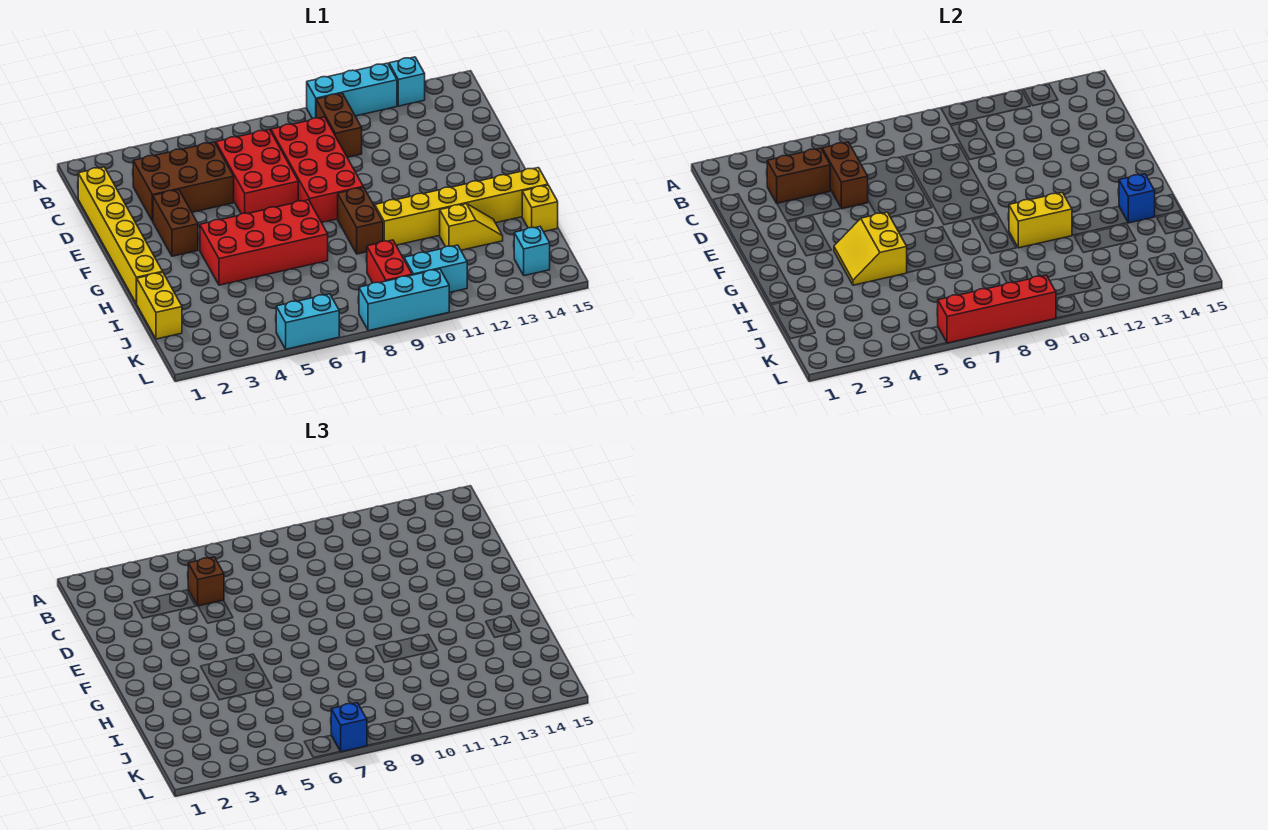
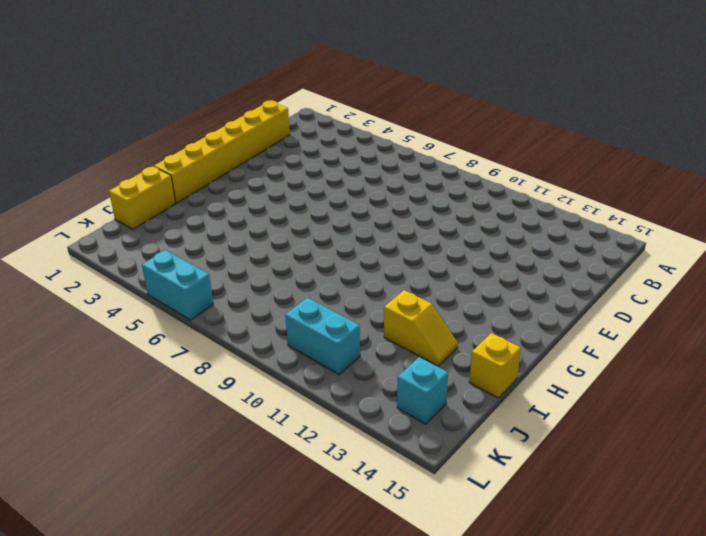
none -> cyan 1x3 brick [307,63,397,119]
none -> cyan 1x1 brick [389,57,425,106]
none -> brown 1x2 brick [316,93,362,157]

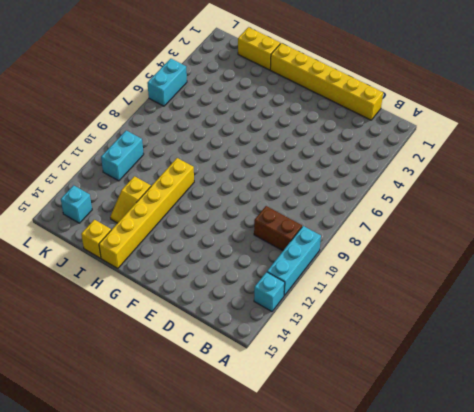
none -> brown 2x3 brick [133,142,234,221]
none -> red 2x3 brick [216,130,298,214]
none -> red 2x4 brick [271,117,363,223]

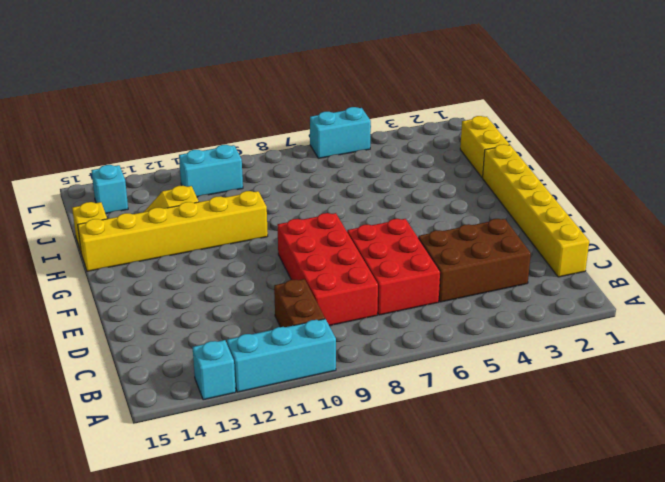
none -> brown 1x2 brick [153,190,198,256]
none -> red 2x4 brick [200,200,328,285]
none -> brown 1x2 brick [338,187,383,254]

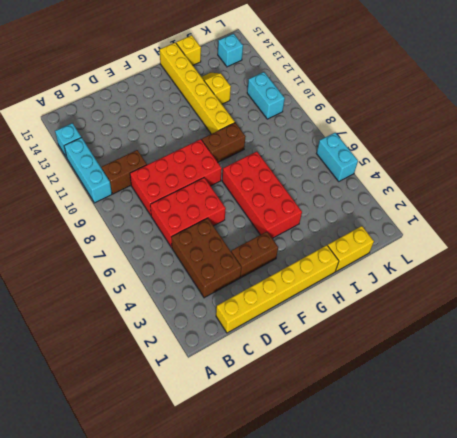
none -> red 1x2 brick [367,240,412,283]
none -> cyan 1x3 brick [359,269,449,331]
none -> brown 1x2 brick [767,148,830,203]

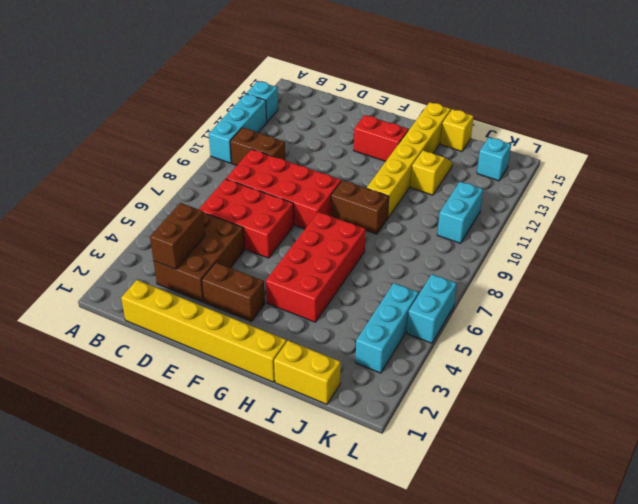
red 1x2 brick [354,115,408,162] -> red 1x2 brick moved to [367,240,412,283]
cyan 1x3 brick [355,283,419,373] -> cyan 1x3 brick moved to [359,269,449,331]
none -> brown 1x2 brick [822,142,868,209]
none -> yellow 2x2 slope [834,212,907,285]
none -> yellow 1x2 brick [1009,192,1072,248]

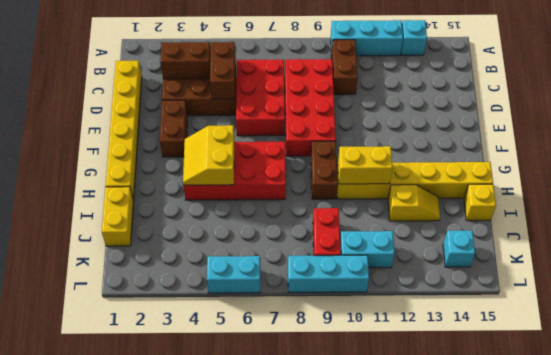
none -> blue 1x1 brick [1119,174,1155,223]
none -> red 1x4 brick [937,275,1056,343]
none -> brown 1x1 brick [188,557,224,606]

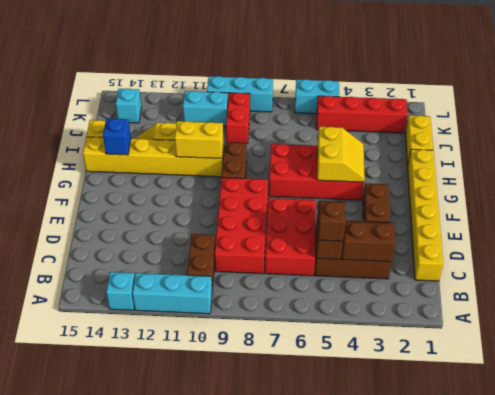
red 1x4 brick [316,96,408,133] -> red 1x4 brick moved to [937,275,1056,343]
none -> blue 1x1 brick [331,703,367,752]

